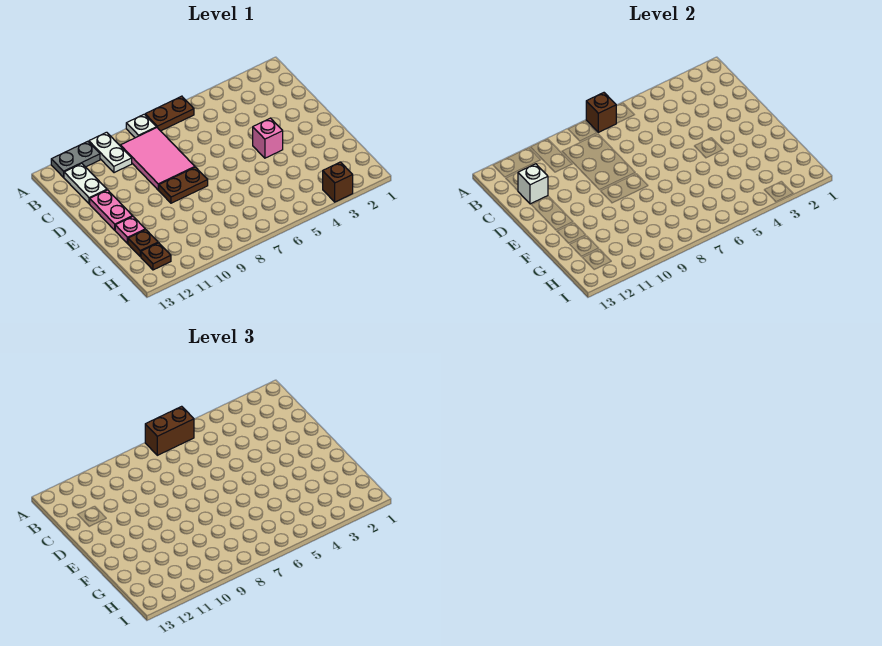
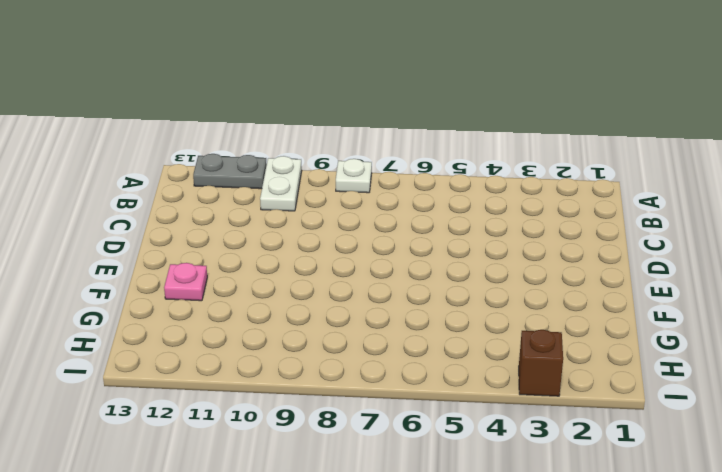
none -> brown 1x2 plate [145,96,194,131]
none -> pink 2x3 tile [120,128,195,190]
none -> white 1x2 plate [64,164,107,204]

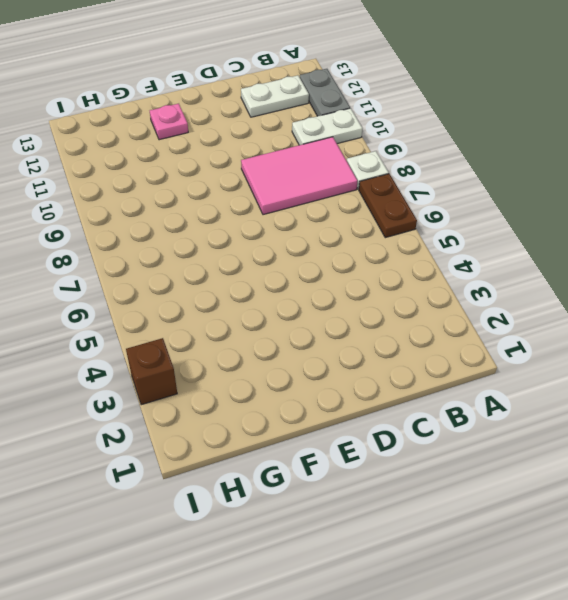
none -> pink 1x2 plate [90,190,133,230]
none -> pink 1x1 brick [253,118,283,158]
none -> brown 1x2 plate [159,167,208,203]

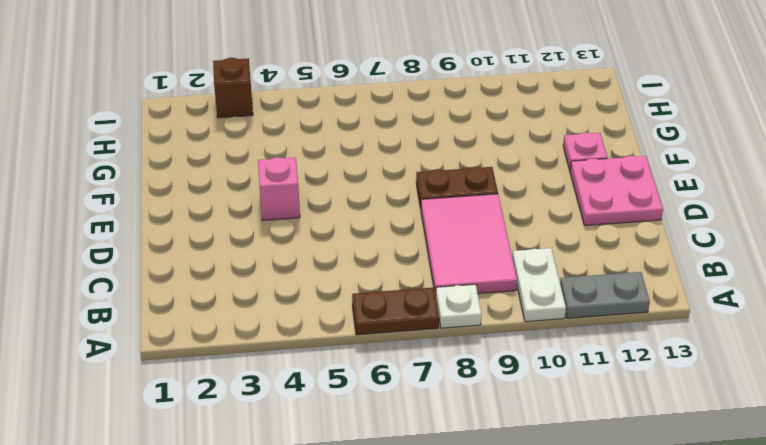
pink 2x2 plate [570,156,663,226] -> pink 1x2 plate [90,190,133,230]
none -> white 1x2 plate [64,164,107,204]
none -> brown 1x1 plate [128,230,158,257]
none -> brown 1x1 plate [141,243,171,270]

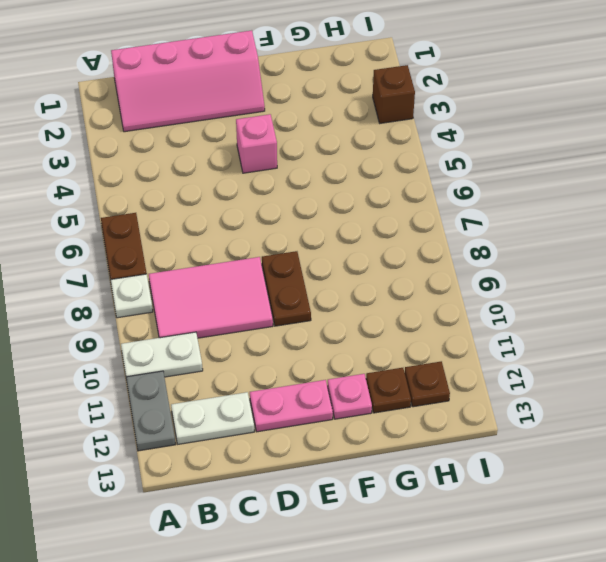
pink 2x4 slope [111,30,265,132] -> none
none -> brown 1x1 brick [586,93,616,132]
none -> white 1x1 brick [518,164,548,204]
none -> brown 1x2 brick [145,406,194,455]

